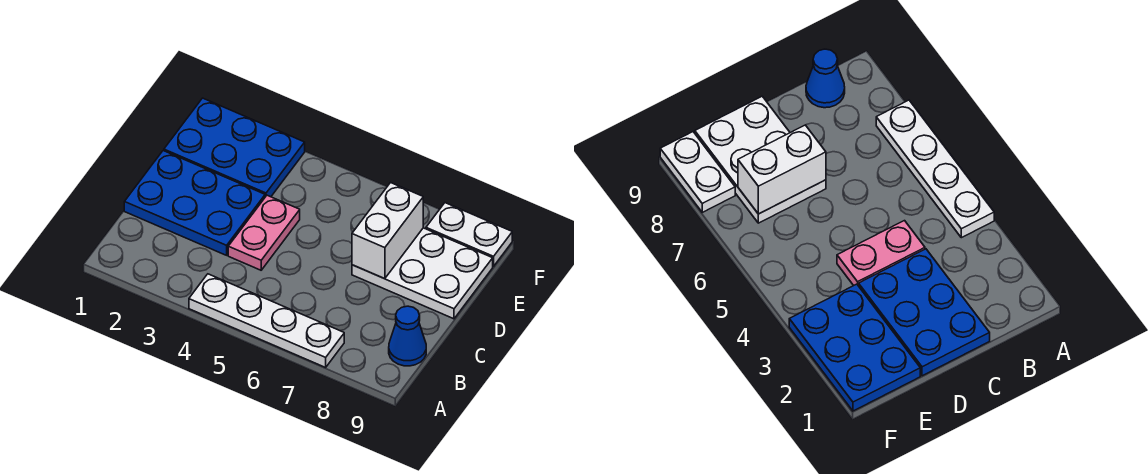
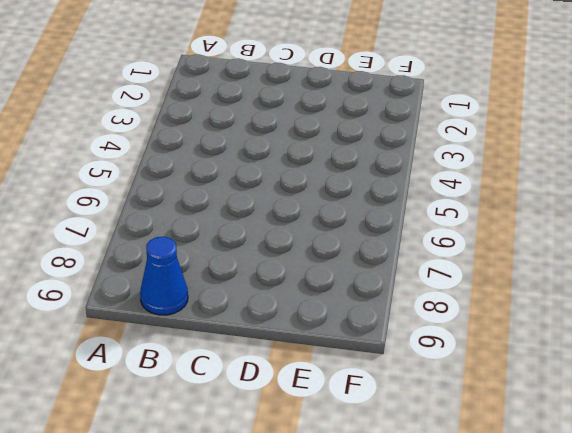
none -> white 1x4 plate [189,274,344,367]
none -> blue 2x3 plate [124,151,265,255]

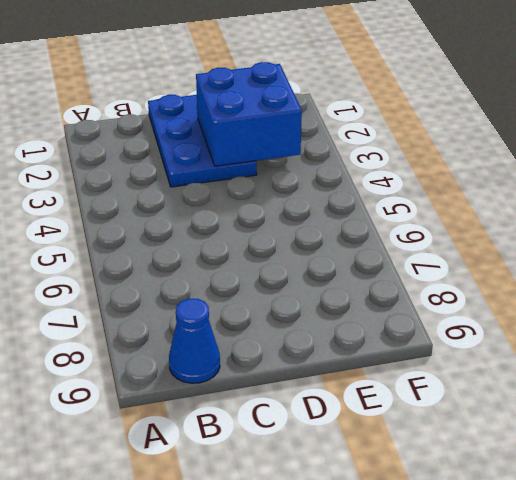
blue 2x2 brick [196,62,302,166] -> none
none -> white 1x4 plate [189,274,344,367]
none -> pink 1x2 plate [228,195,300,270]

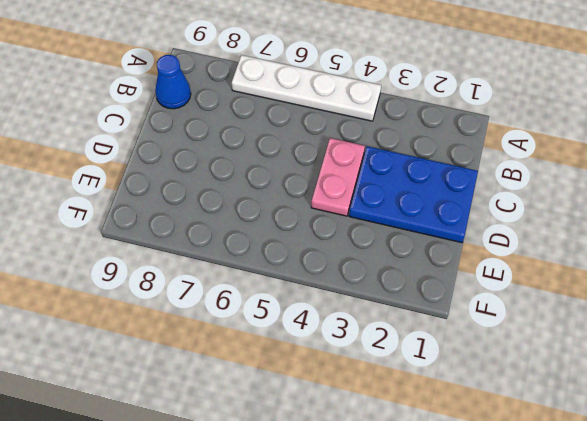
none -> white 2x3 plate [352,228,493,319]
none -> blue 2x3 plate [164,98,305,197]

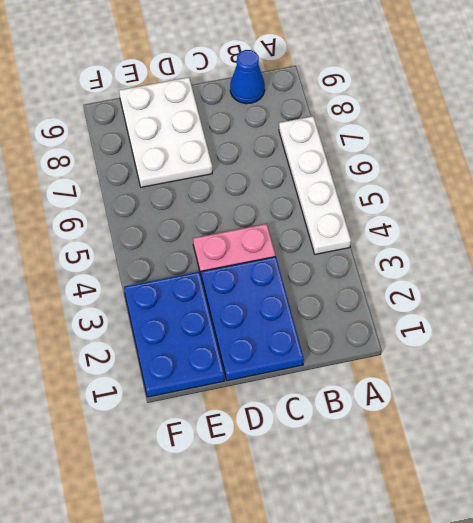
none -> white 1x2 plate [426,203,512,266]
none -> white 1x2 brick [352,183,423,279]

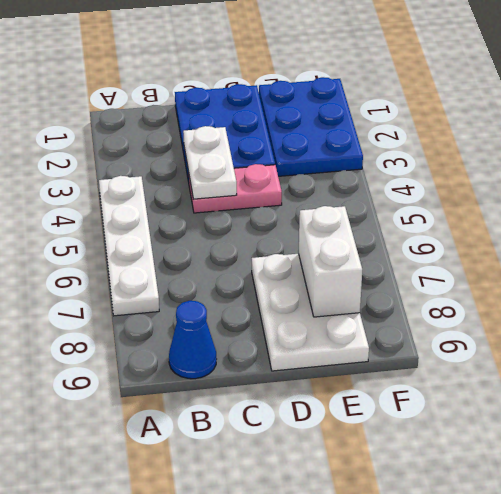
white 1x2 plate [183,126,237,199] -> white 1x2 plate moved to [426,203,512,266]
white 1x2 brick [299,206,362,317] -> white 1x2 brick turned to [352,183,423,279]

